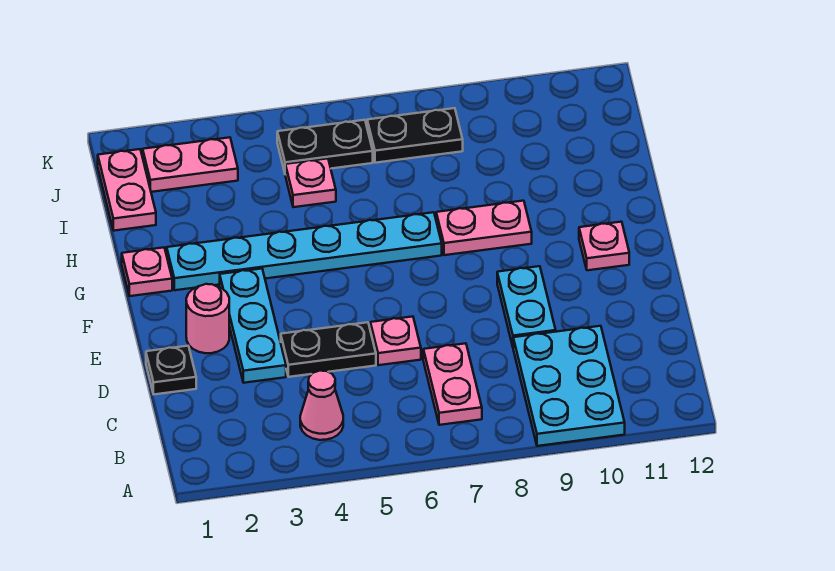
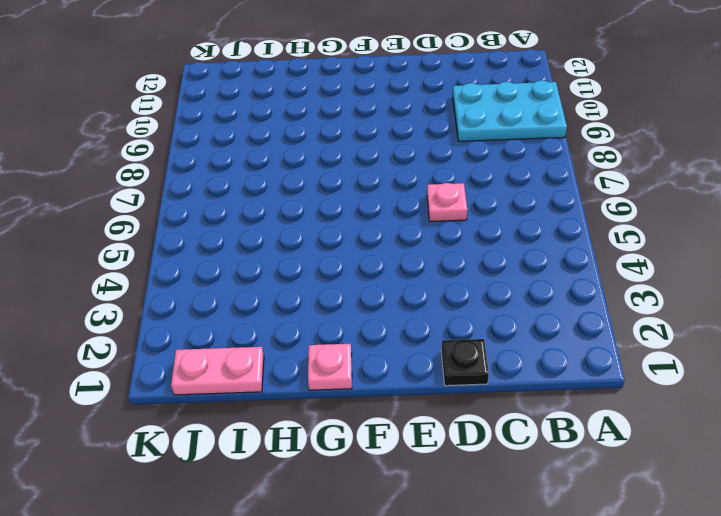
none -> pink 1x1 cone [300,371,343,440]
none -> pink 1x2 plate [423,343,482,425]
none -> cyan 1x3 plate [220,269,286,383]

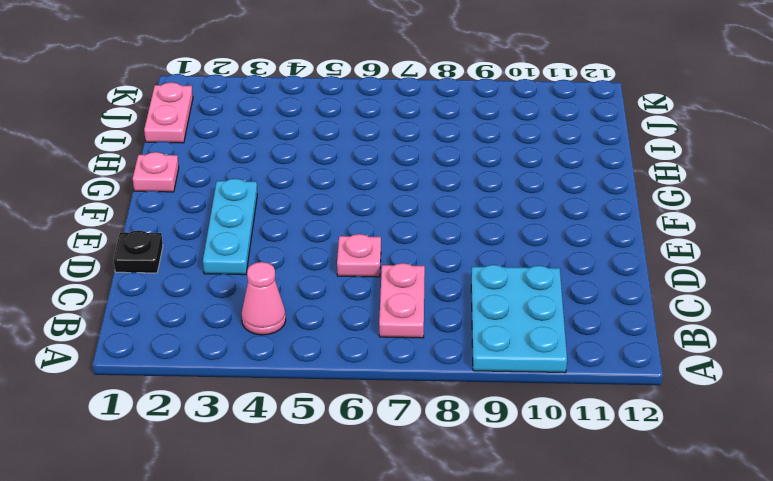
none -> black 1x2 plate [281,322,376,377]
none -> cyan 1x2 plate [497,266,556,346]
none -> pink 1x1 round brick [186,284,229,353]

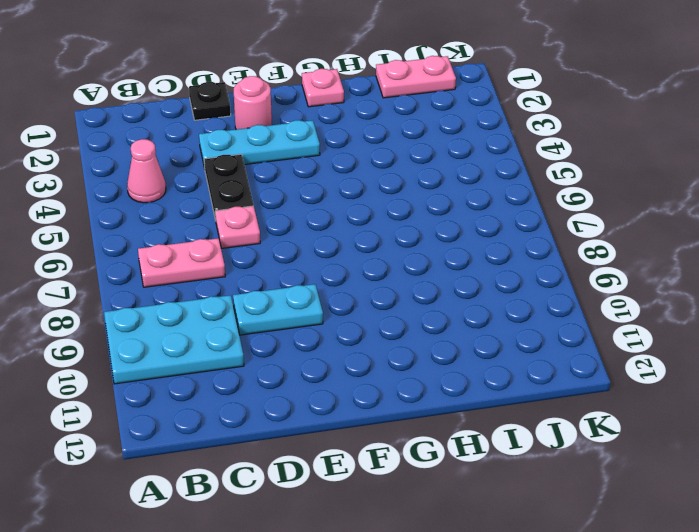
none -> pink 1x1 plate [579,222,629,270]
none -> cyan 1x6 plate [167,212,442,290]
none -> pink 1x2 plate [436,201,532,255]

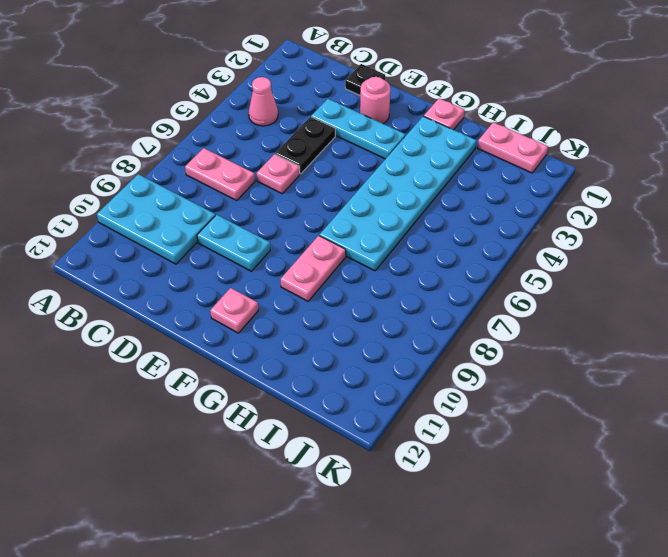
cyan 2x6 plate [319,116,476,271] -> cyan 1x6 plate [167,212,442,290]
none -> pink 1x1 plate [285,159,336,207]
none -> pink 1x2 plate [143,137,238,192]
none -> black 1x2 plate [277,120,373,172]

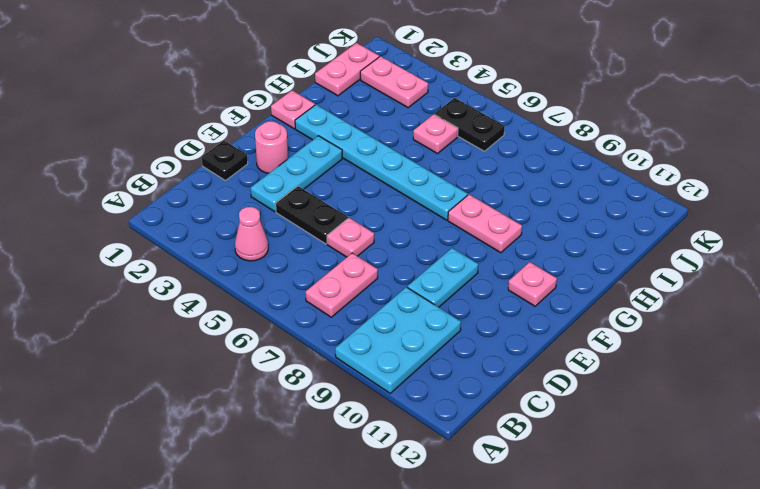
none -> black 1x2 plate [367,108,463,163]

